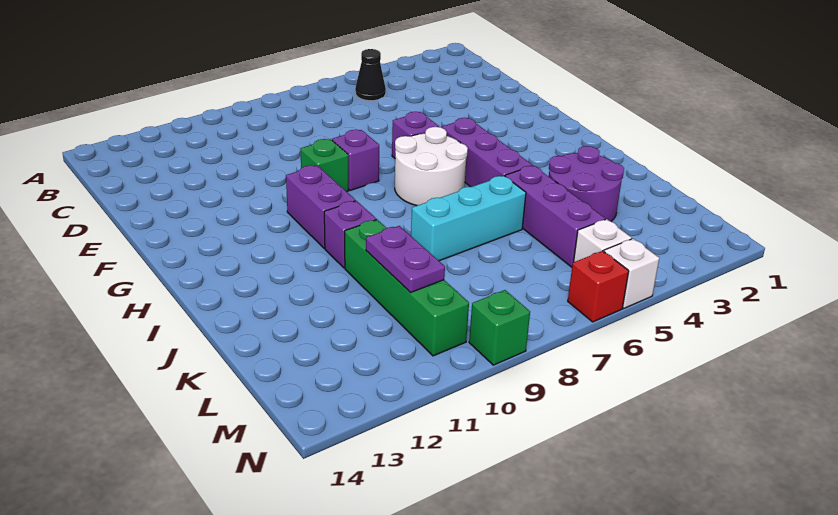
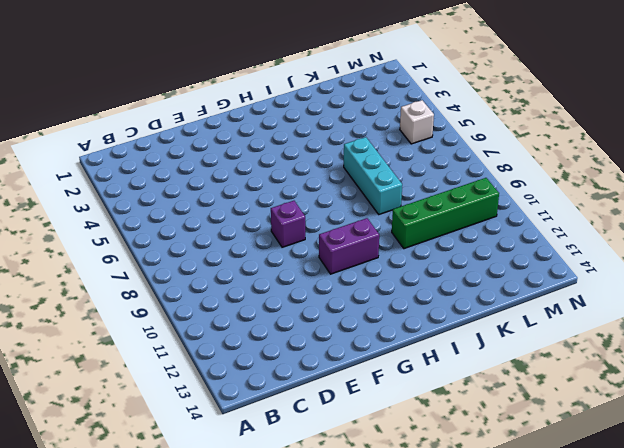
none -> black 1x1 cone [355,49,386,101]
none -> purple 1x1 brick [392,112,439,158]
none -> green 1x1 brick [301,139,348,192]

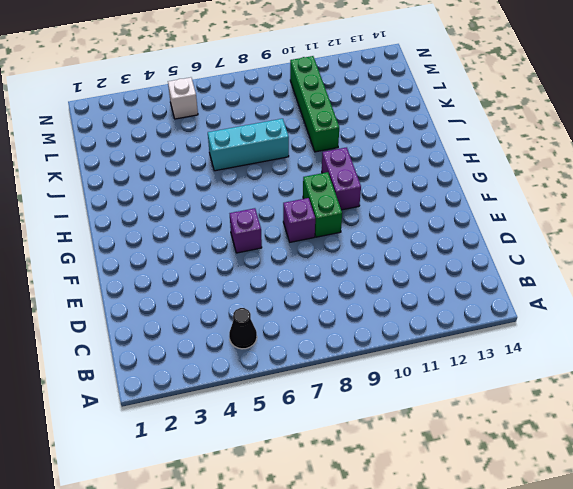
green 1x2 brick [303,172,342,237] -> green 1x1 brick [301,139,348,192]
none -> purple 1x3 brick [441,118,532,187]
none -> white 2x2 round brick [395,127,468,206]
none -> purple 1x1 brick [324,201,376,268]

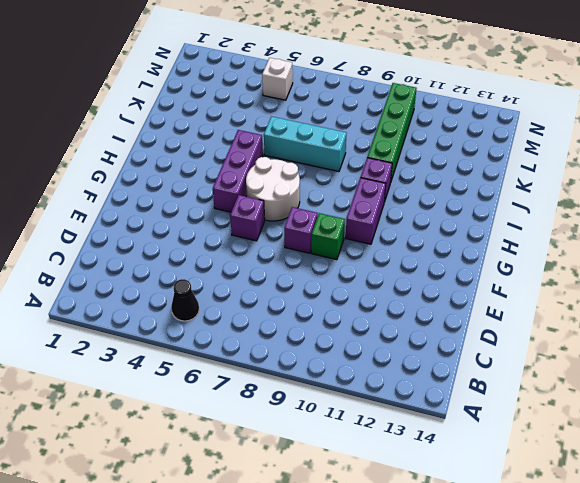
none -> purple 2x2 round brick [549,146,624,221]
none -> purple 1x3 brick [505,166,605,267]
none -> white 1x1 brick [604,239,659,308]

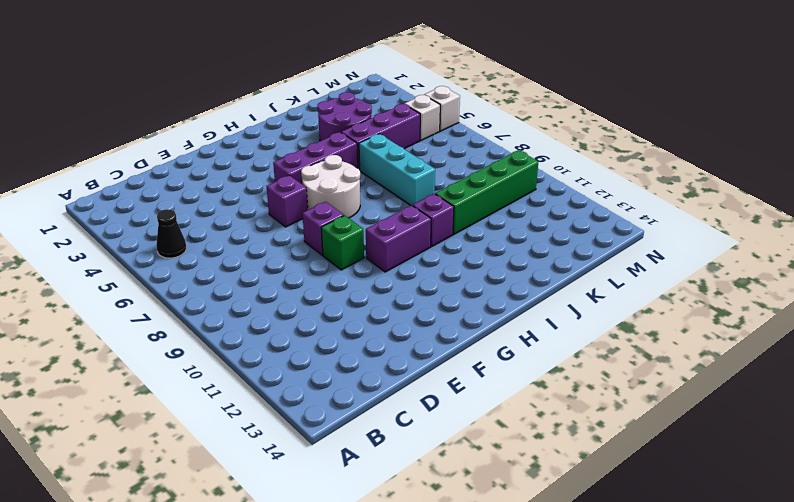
none -> red 1x1 brick [568,251,629,322]
none -> green 1x1 brick [469,290,530,365]
none -> purple 1x2 plate [366,226,445,293]

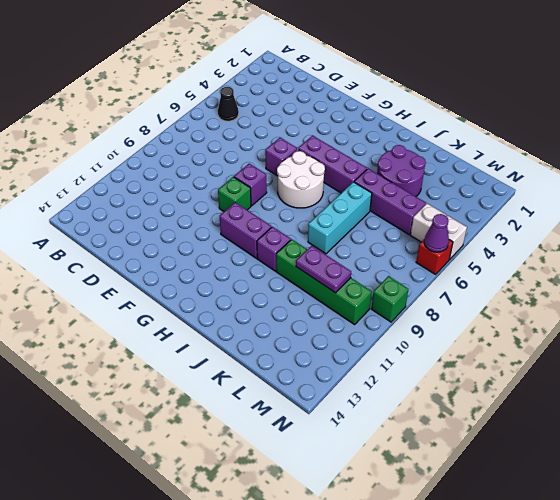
purple 1x1 cone [424,214,449,252] -> none

